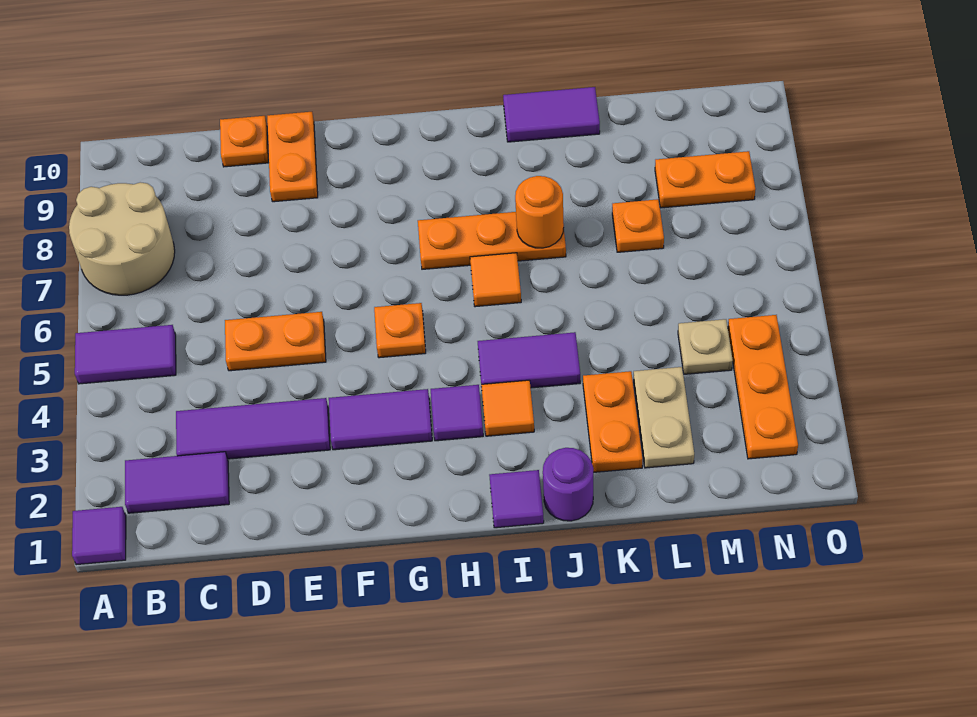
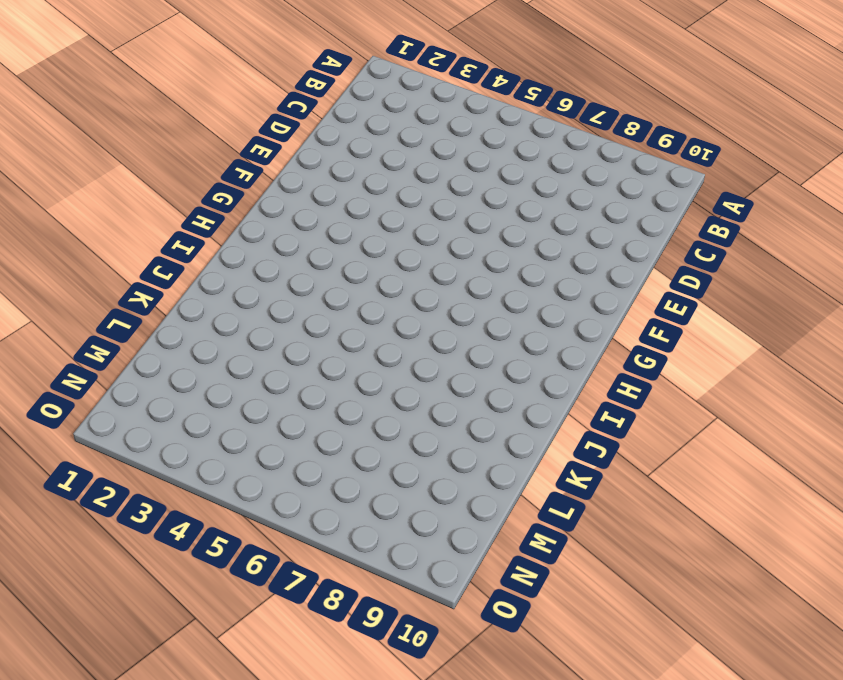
none -> purple 1x1 tile [72,507,126,565]
none -> purple 1x2 tile [75,325,176,384]
none -> tan 2x2 round brick [69,182,175,295]

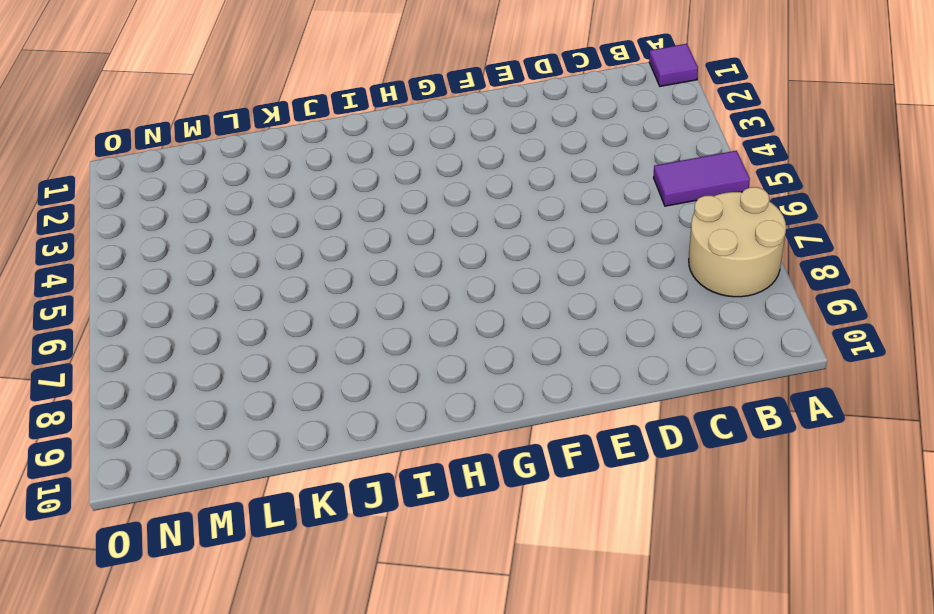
none -> purple 1x2 tile [125,452,229,513]
none -> purple 1x3 tile [176,398,330,459]
none -> orange 1x2 plate [225,312,326,371]

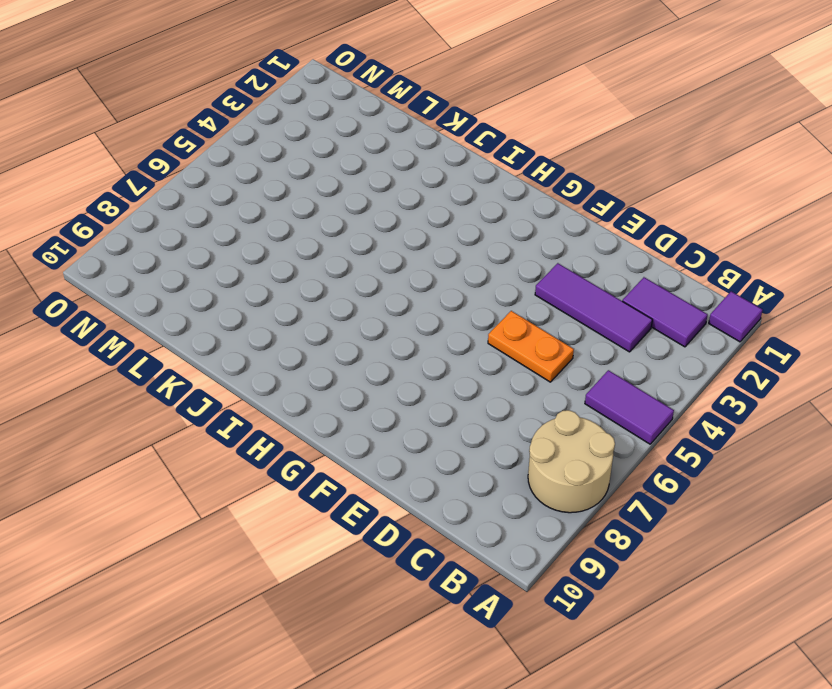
none -> orange 1x1 plate [220,116,268,167]
none -> orange 1x2 plate [267,112,318,202]
none -> purple 1x2 tile [329,389,432,450]

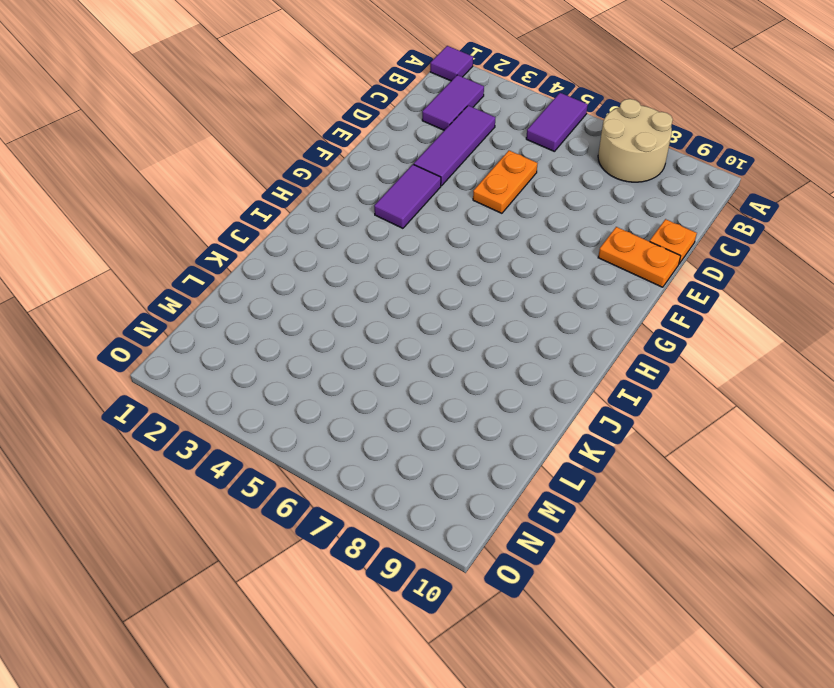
none -> orange 1x1 plate [374,303,426,358]
none -> purple 1x1 tile [431,385,483,441]
none -> orange 1x3 plate [418,212,566,269]

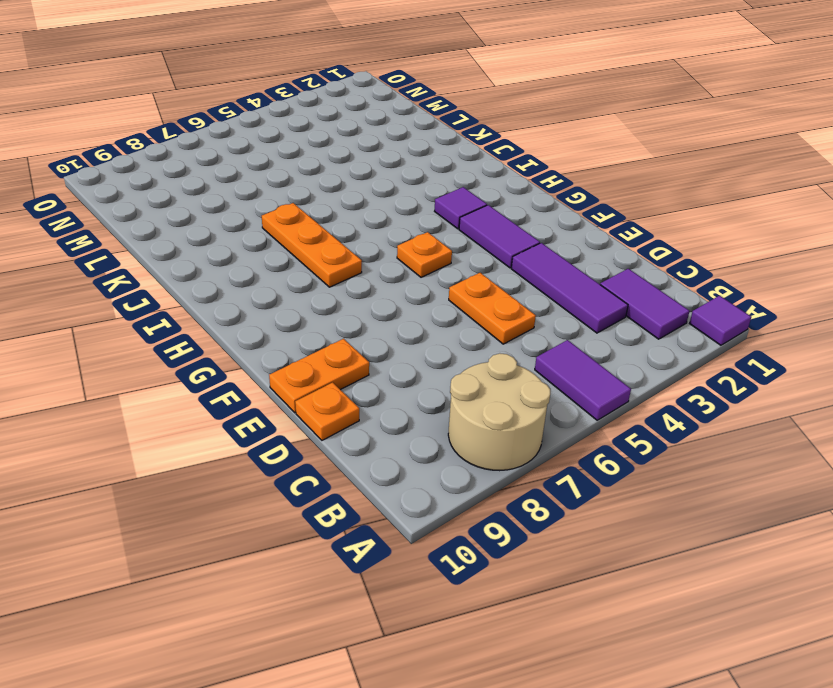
none -> purple 1x1 tile [489,470,544,528]
none -> orange 1x1 tile [481,380,534,436]
none -> purple 1x2 tile [478,332,580,388]

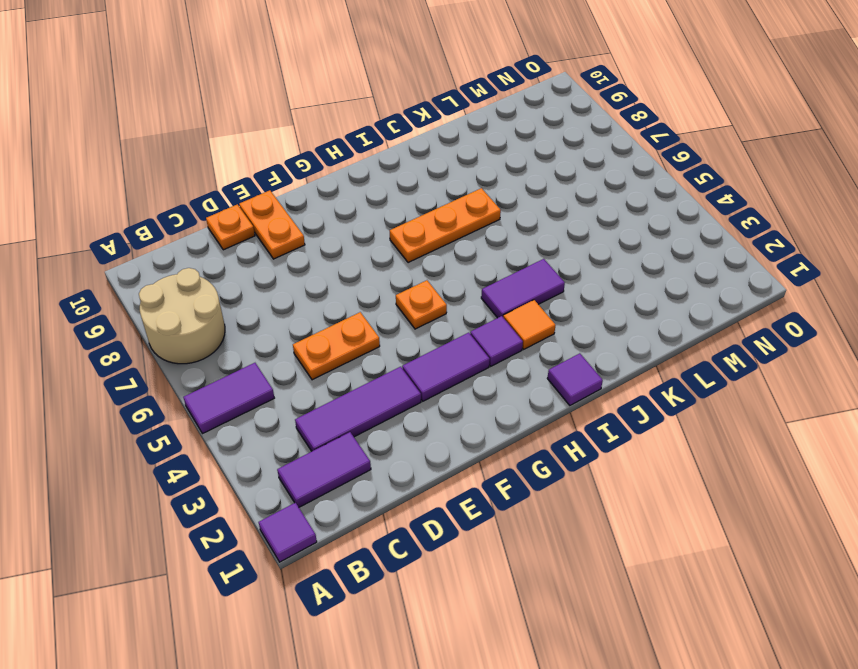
none -> orange 1x1 tile [470,253,521,307]
none -> purple 1x1 round brick [543,448,593,521]
none -> purple 1x2 tile [503,87,600,142]

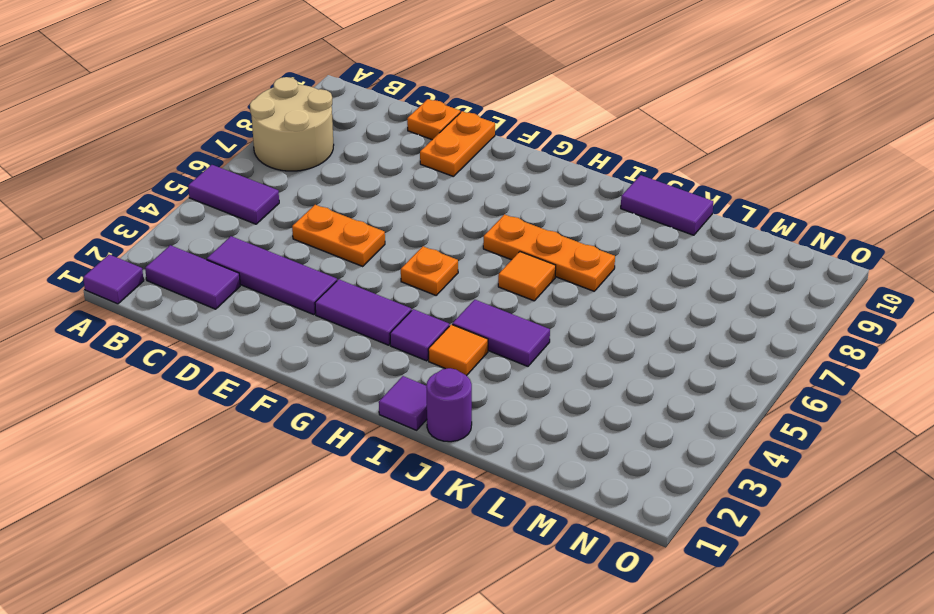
none -> orange 1x2 plate [583,371,642,472]
none -> tan 1x2 plate [634,367,694,468]
none -> orange 1x1 plate [612,199,664,252]

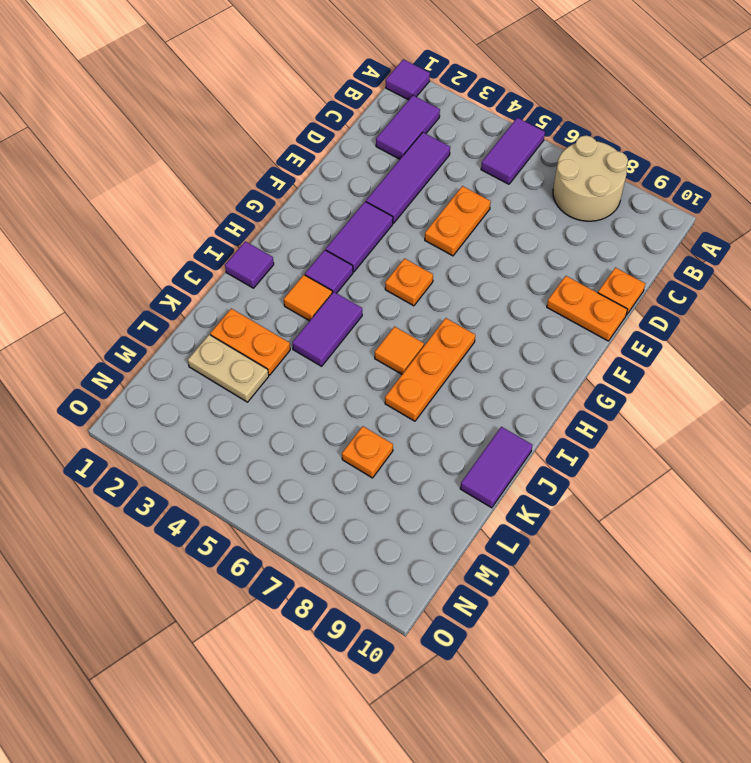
none -> purple 1x1 round brick [543,448,593,521]
none -> tan 1x1 plate [678,319,733,374]
none -> orange 1x2 plate [655,151,756,208]

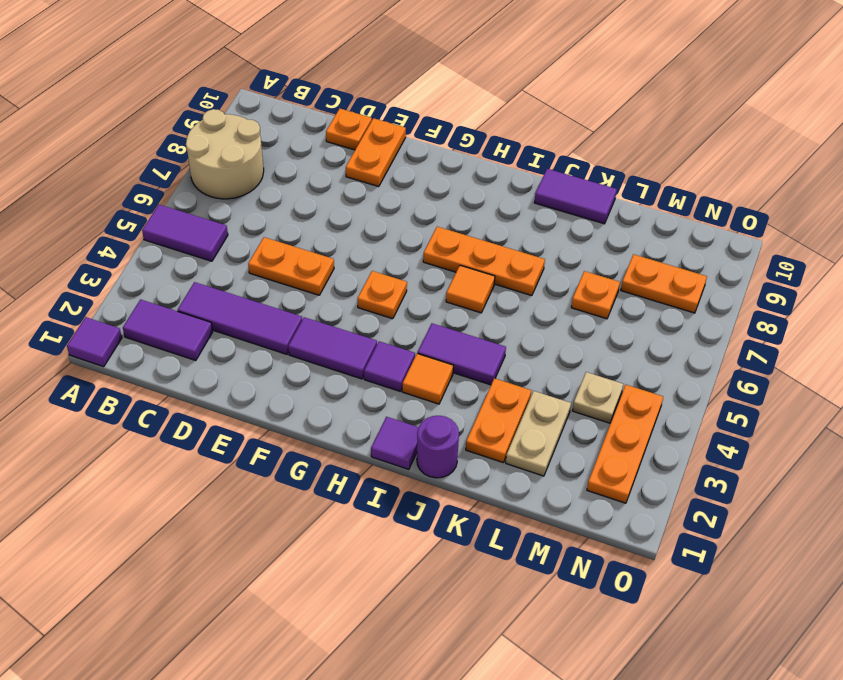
none -> orange 1x1 round brick [515,176,564,248]

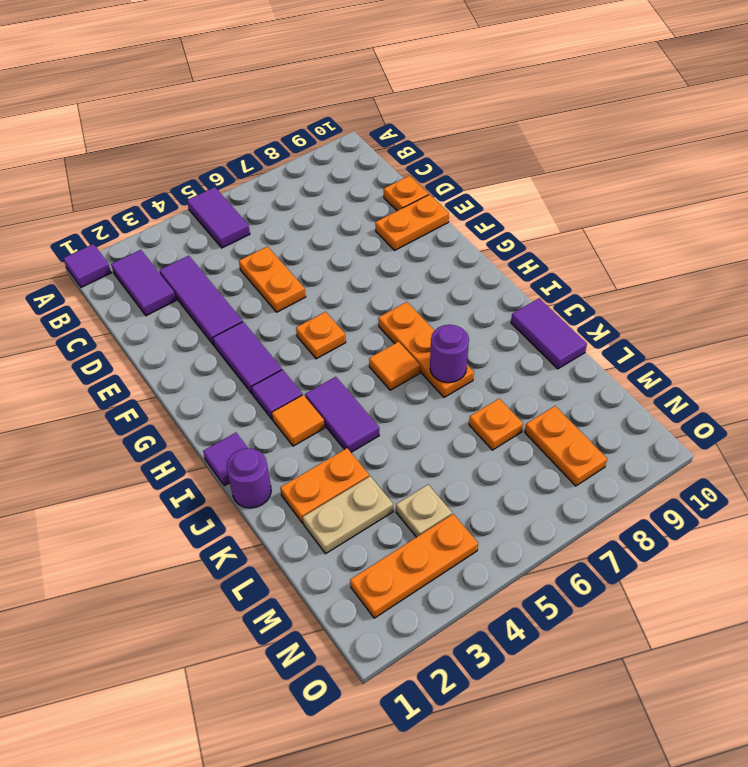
purple 1x1 round brick [430,325,469,383] -> orange 1x1 round brick [515,176,564,248]
none -> tan 2x2 round brick [69,182,175,295]

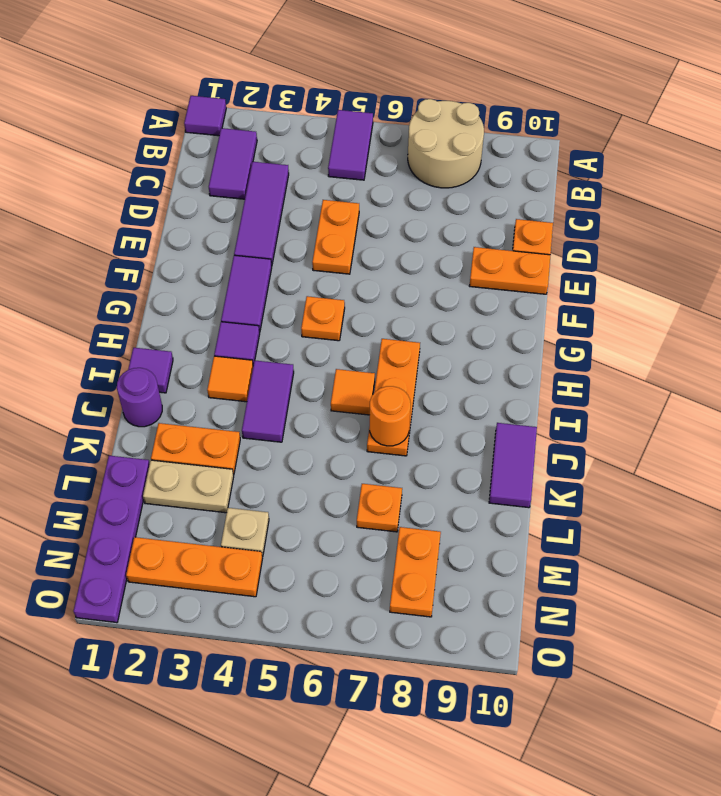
purple 1x4 plate [74,456,150,623] -> none

